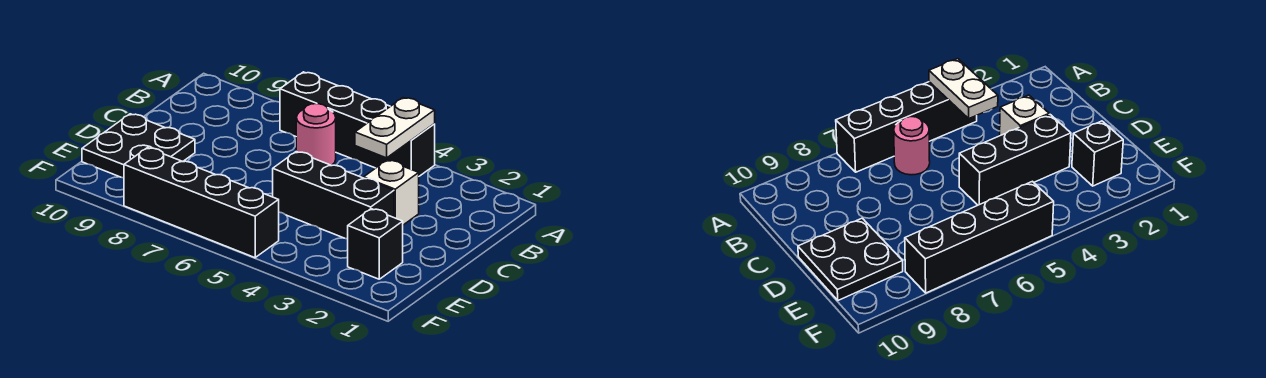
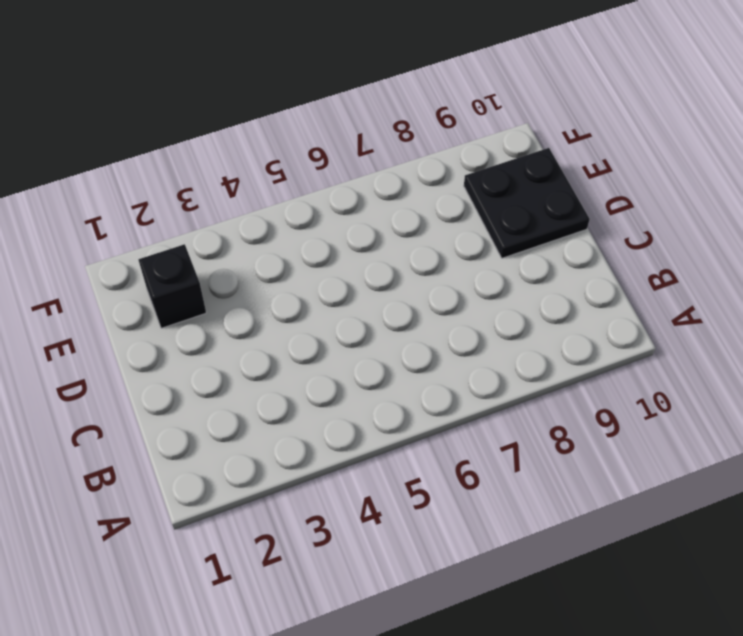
none -> black 1x4 brick [280,72,435,176]
none -> pink 1x1 round brick [296,104,336,165]

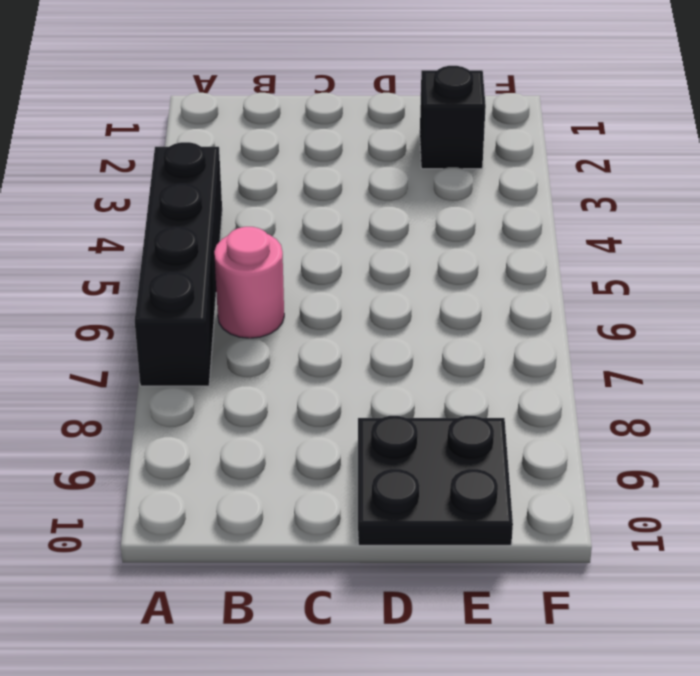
none -> white 1x1 brick [364,160,419,225]
none -> black 1x3 brick [273,152,394,239]

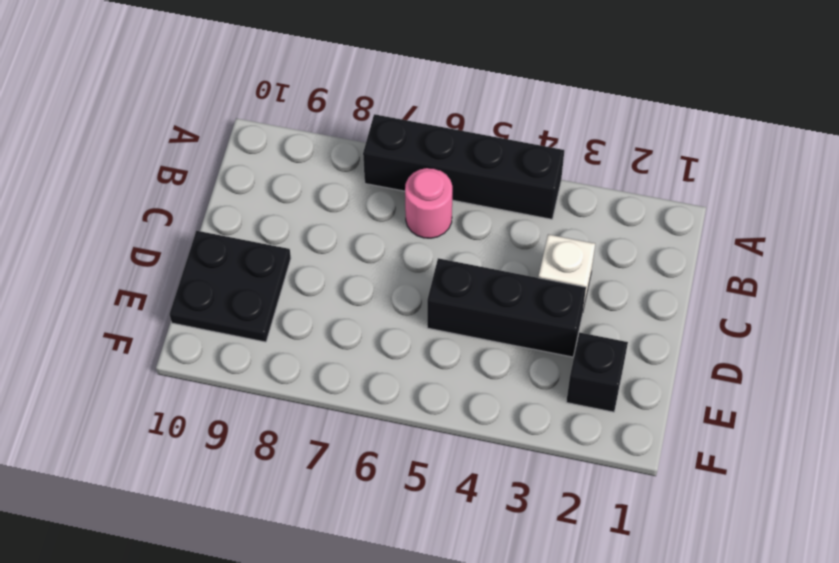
none -> black 1x4 brick [124,148,279,258]
none -> white 1x2 plate [355,98,435,158]

